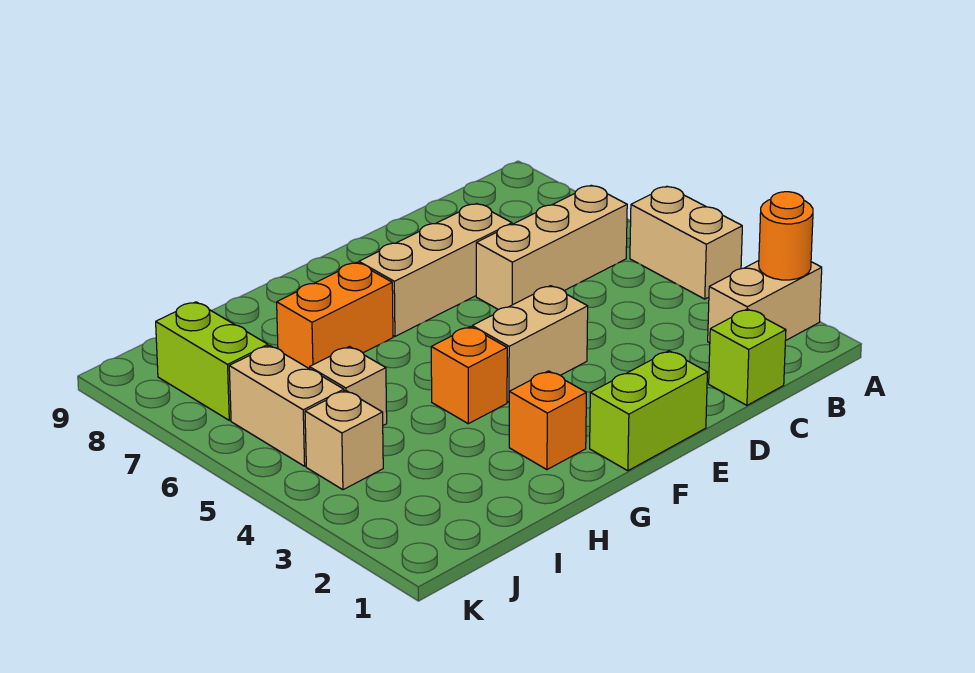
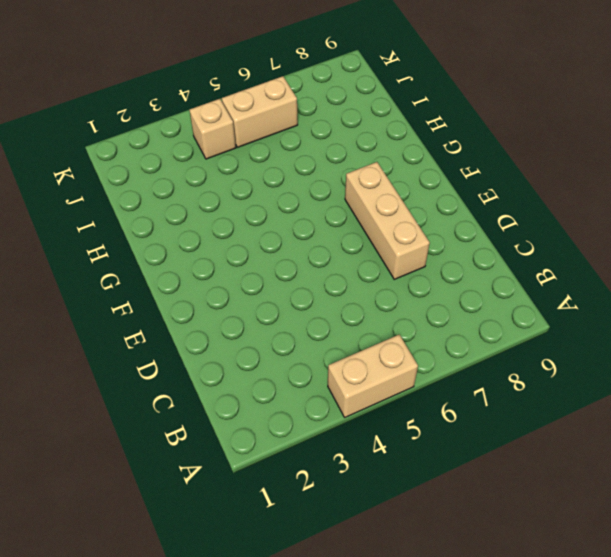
none -> tan 1x2 brick [708,261,822,343]
none -> tan 1x3 brick [476,185,627,310]
none -> lime 1x1 brick [709,309,786,405]

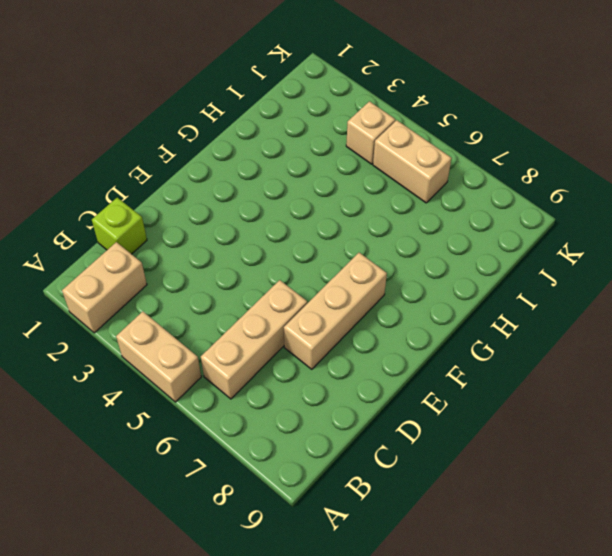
none -> lime 1x2 brick [590,351,707,471]
none -> tan 1x2 brick [472,286,588,402]
none -> orange 1x1 brick [509,371,586,470]

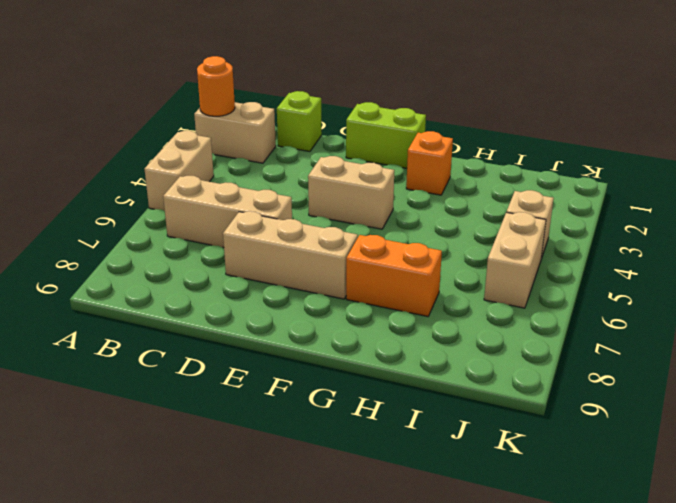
none -> orange 1x1 brick [431,327,507,424]
none -> tan 1x1 brick [310,347,387,425]
none -> lime 1x2 brick [156,302,268,420]

